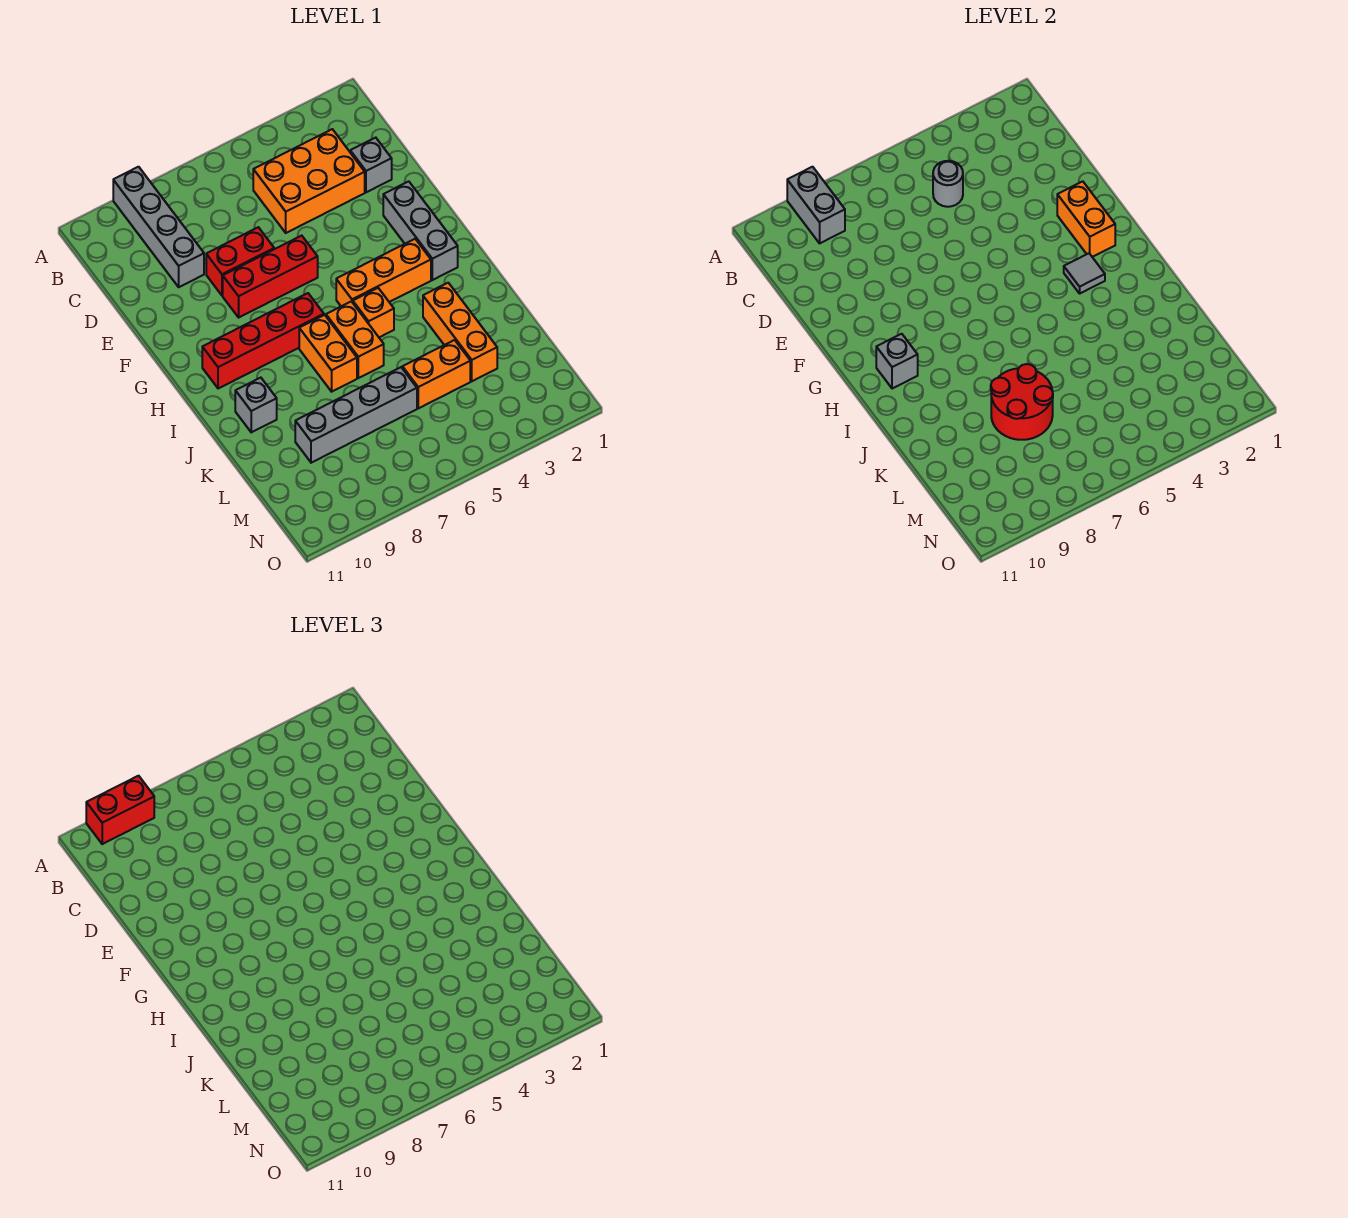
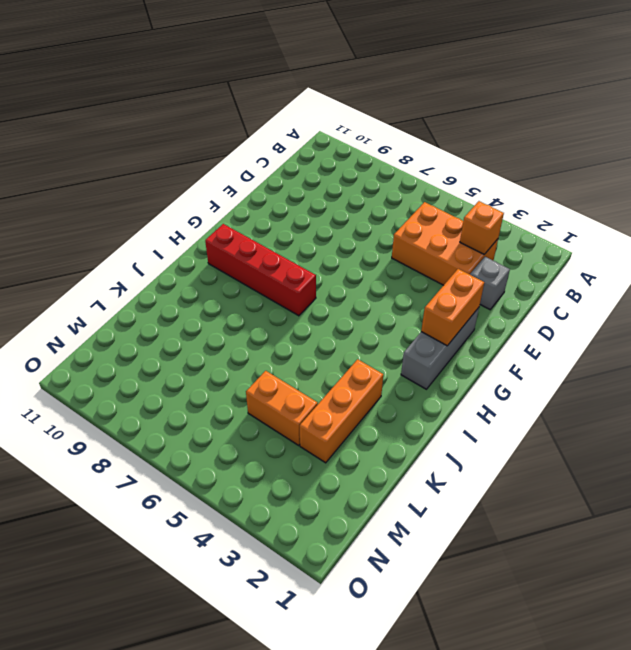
orange 1x1 brick [460,201,504,254] -> orange 1x1 brick moved to [353,288,394,337]
none -> grey 1x4 brick [113,167,204,287]
none -> red 1x2 brick [206,227,274,296]
none -> red 1x3 brick [223,236,318,317]

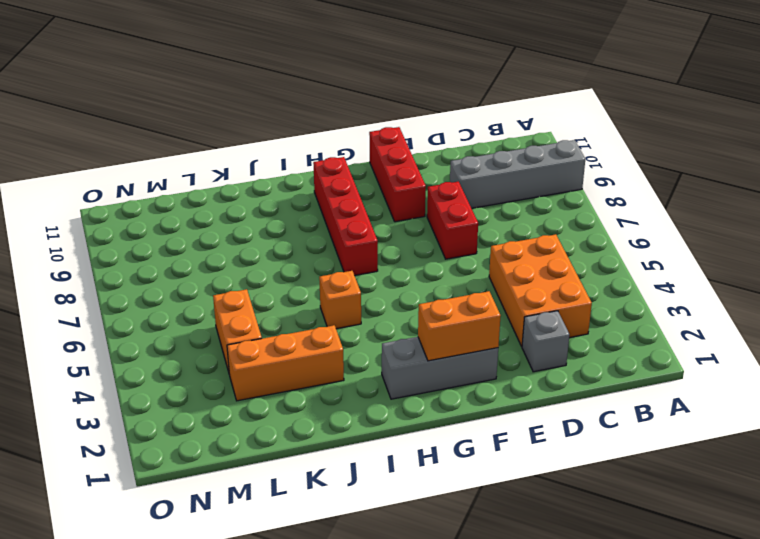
red 1x3 brick [369,127,426,222] -> red 1x3 brick moved to [223,236,318,317]
none -> orange 1x3 brick [336,239,431,306]
none -> orange 1x2 brick [326,301,384,378]
none -> orange 1x2 brick [299,315,357,392]

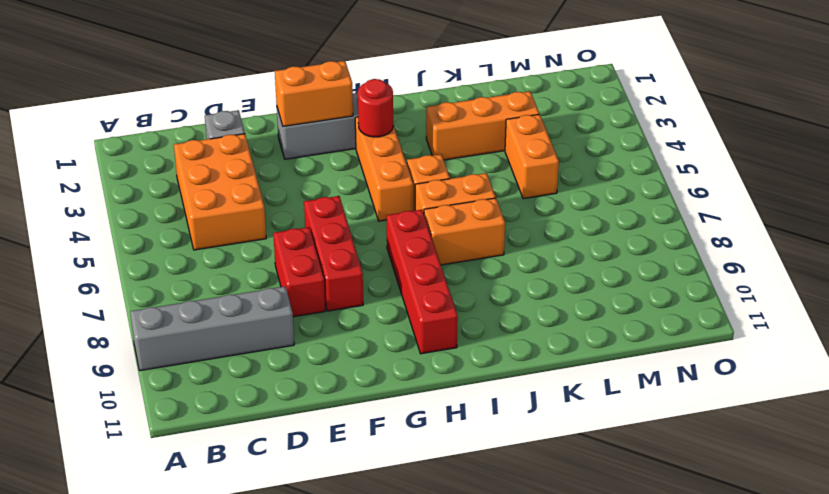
red 1x1 round brick [358,79,393,137] -> grey 1x1 tile [1064,253,1105,293]
none -> grey 1x1 brick [235,378,277,432]
none -> grey 1x4 brick [295,367,417,463]
none -> grey 1x2 brick [787,167,845,243]

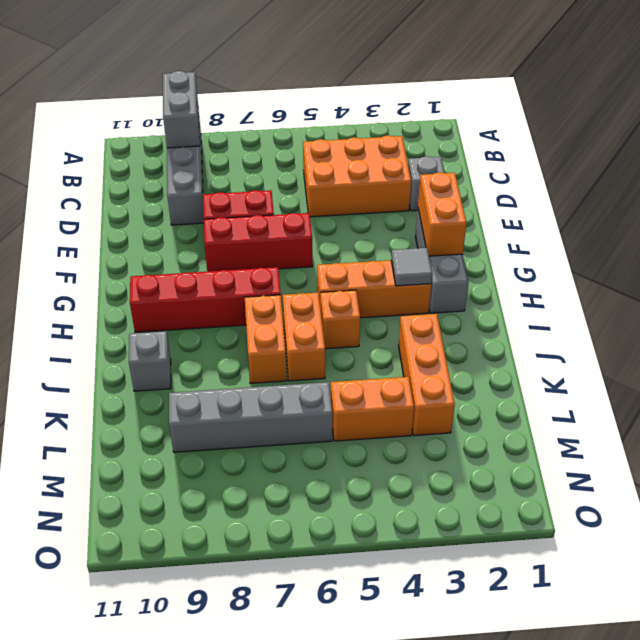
none -> grey 1x1 round brick [933,161,963,207]
none -> grey 1x1 brick [876,334,918,389]
none -> red 2x2 round brick [991,364,1053,440]

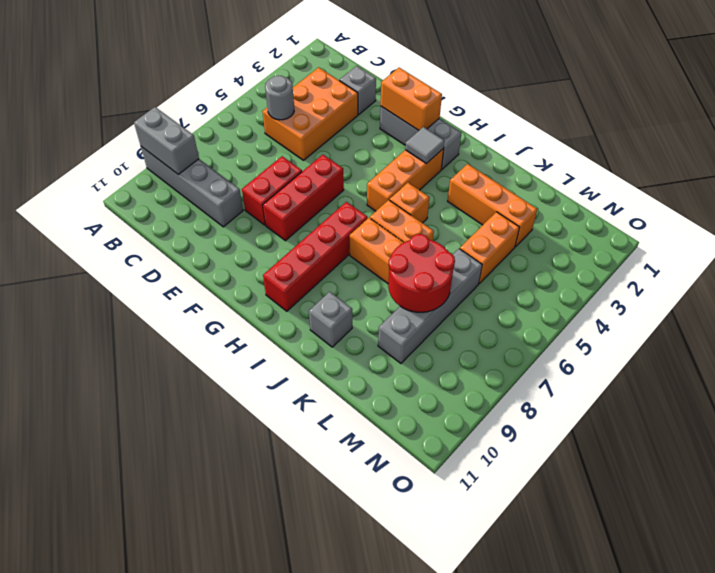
none -> grey 1x1 brick [876,334,918,389]
none -> red 1x2 brick [86,776,154,844]

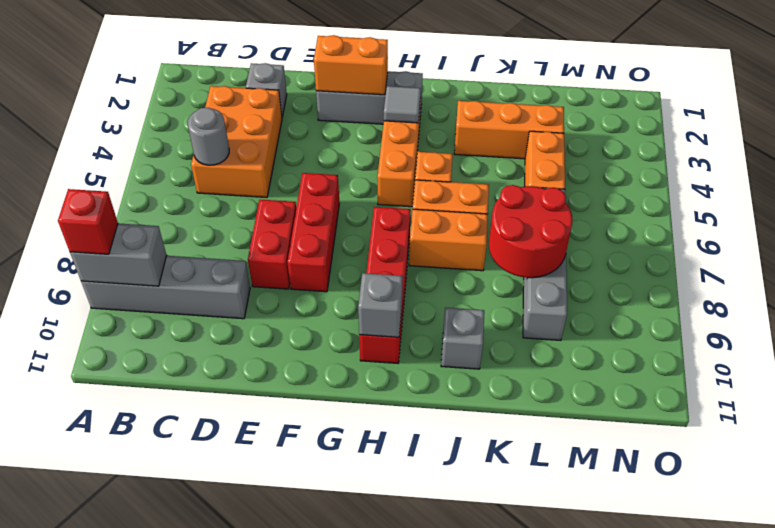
red 1x1 brick [58,189,118,254] -> red 1x2 brick [86,776,154,844]

